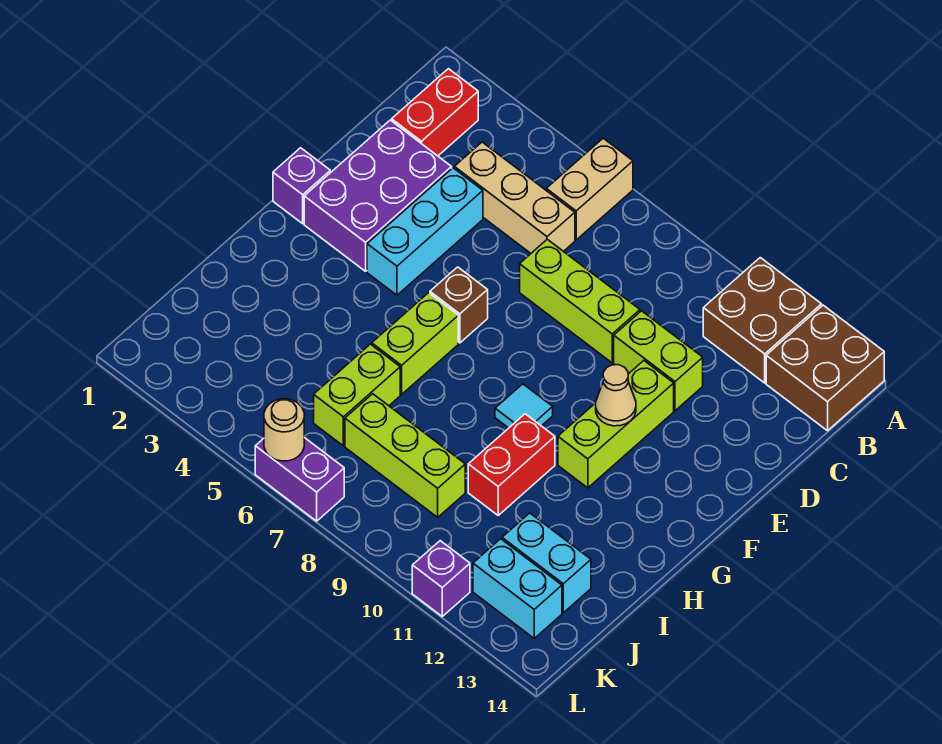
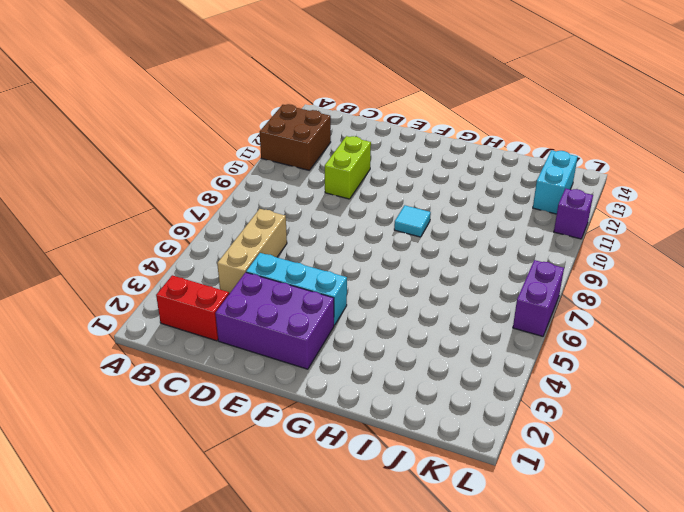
none -> tan 1x2 brick [546,138,633,240]
none -> brown 2x2 brick [766,305,884,431]
none -> lime 1x3 brick [520,239,640,363]

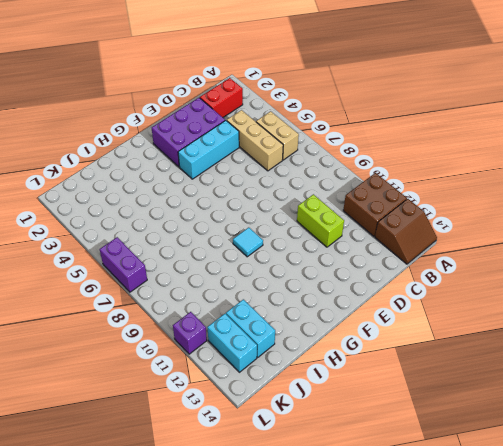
brown 2x2 slope [375,199,437,264] -> brown 2x2 brick [766,305,884,431]
tan 1x2 brick [256,111,299,160] -> tan 1x2 brick turned to [546,138,633,240]
none -> lime 1x3 brick [520,239,640,363]
none -> lime 1x3 brick [558,361,674,488]
none -> purple 1x1 brick [273,148,330,224]

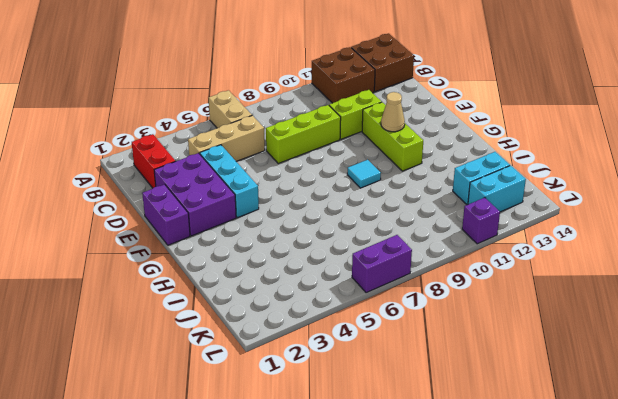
purple 1x2 brick [142,184,190,245] -> purple 1x1 brick [273,148,330,224]
none -> brown 1x1 brick [430,267,488,343]
none -> lime 1x2 brick [372,293,458,394]
none -> red 1x2 brick [468,414,555,515]

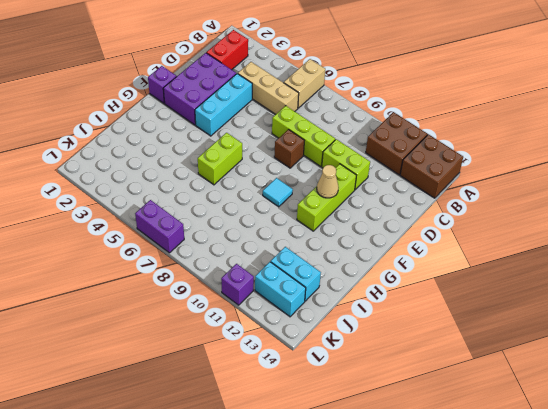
brown 1x1 brick [274,130,305,168] -> brown 1x1 brick moved to [430,267,488,343]
none -> red 1x2 brick [468,414,555,515]
none -> lime 1x2 brick [314,344,400,446]
none -> lime 1x3 brick [345,394,465,517]

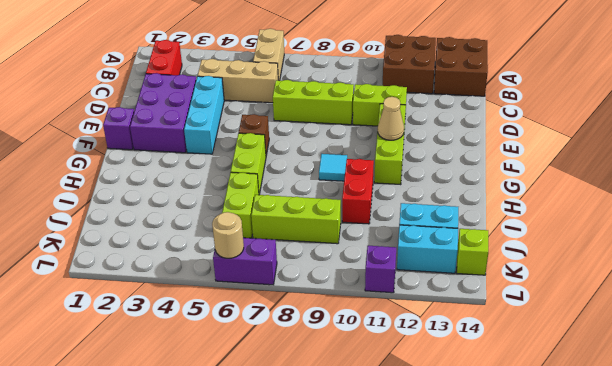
lime 1x1 brick [457,229,488,275] -> none

